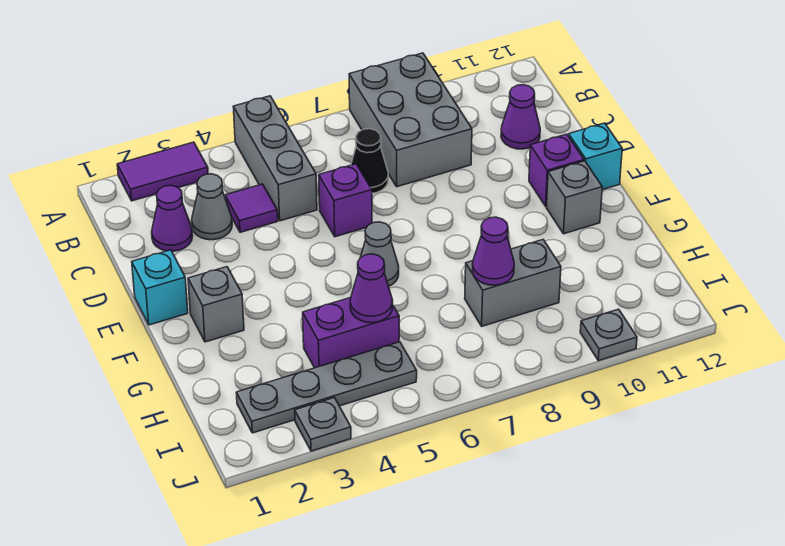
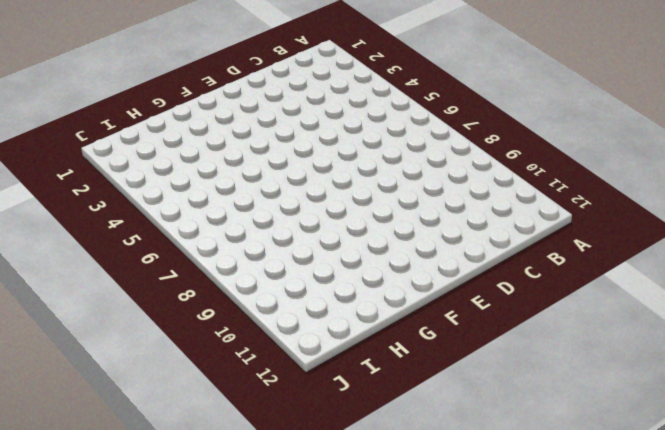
none -> purple 1x2 tile [117,142,208,201]
none -> grey 1x3 brick [233,96,317,221]
none -> grey 2x3 brick [349,53,472,187]

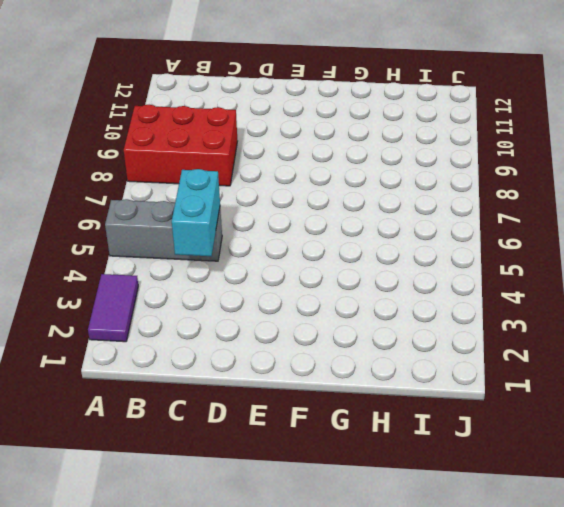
red 2x3 brick [124,105,237,186] -> grey 2x3 brick [349,53,472,187]
cyan 1x2 brick [172,169,220,256] -> none
none -> purple 1x1 cone [152,186,193,251]
none -> grey 1x1 cone [192,174,232,240]
none -> purple 1x1 tile [225,184,278,232]

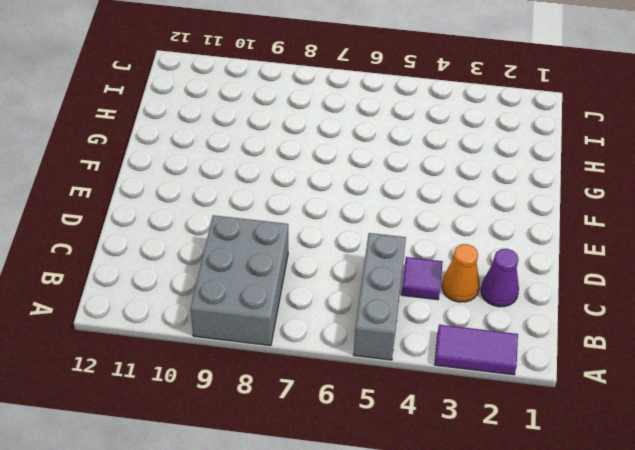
orange 1x1 cone [442,244,480,302] -> grey 1x1 cone [192,174,232,240]
none -> black 1x1 cone [351,129,388,193]
none -> purple 1x1 cone [501,85,540,149]
none -> purple 1x1 brick [319,164,372,237]

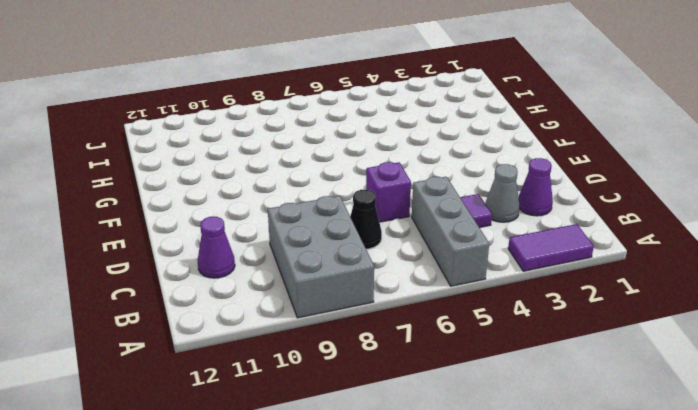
none -> cyan 1x1 brick [132,250,188,325]
none -> purple 1x1 brick [529,134,584,206]
none -> cyan 1x1 brick [569,123,622,190]

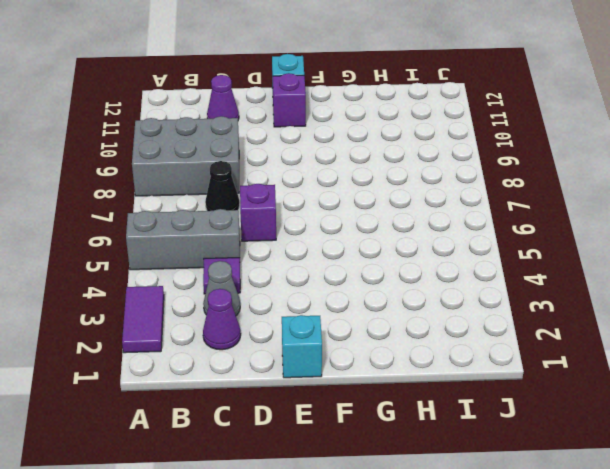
none -> grey 1x1 brick [188,267,244,342]
none -> grey 1x1 cone [361,222,399,286]
none -> grey 1x1 brick [546,161,602,234]

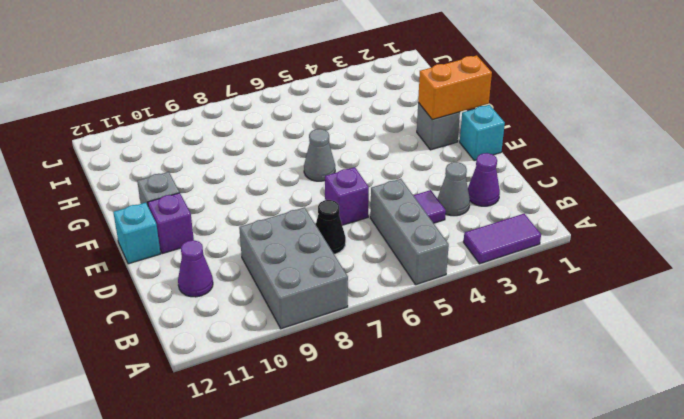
orange 1x2 brick [418,55,492,120] -> none
none -> purple 1x2 brick [303,298,399,368]
none -> grey 1x2 brick [465,240,561,326]
none -> grey 1x4 plate [236,342,417,433]

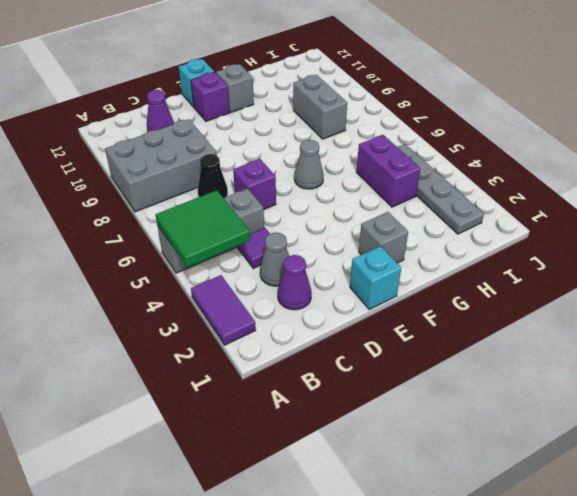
green 2x2 tile [156,190,250,267] -> none
none -> grey 1x1 plate [295,398,351,451]
none -> grey 1x1 plate [580,309,637,361]
none -> purple 1x1 cone [350,254,393,323]

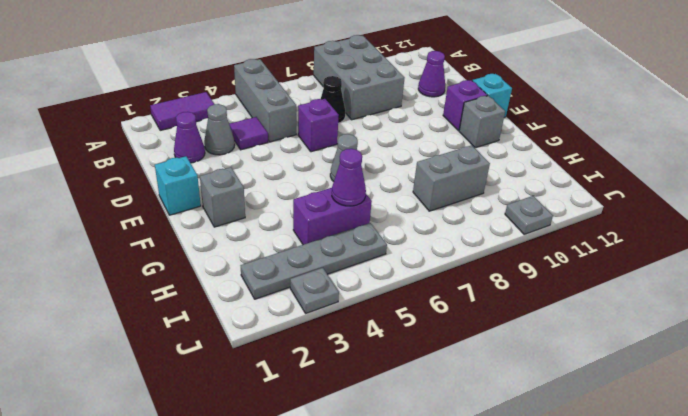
none -> purple 1x1 cone [472,217,514,285]

